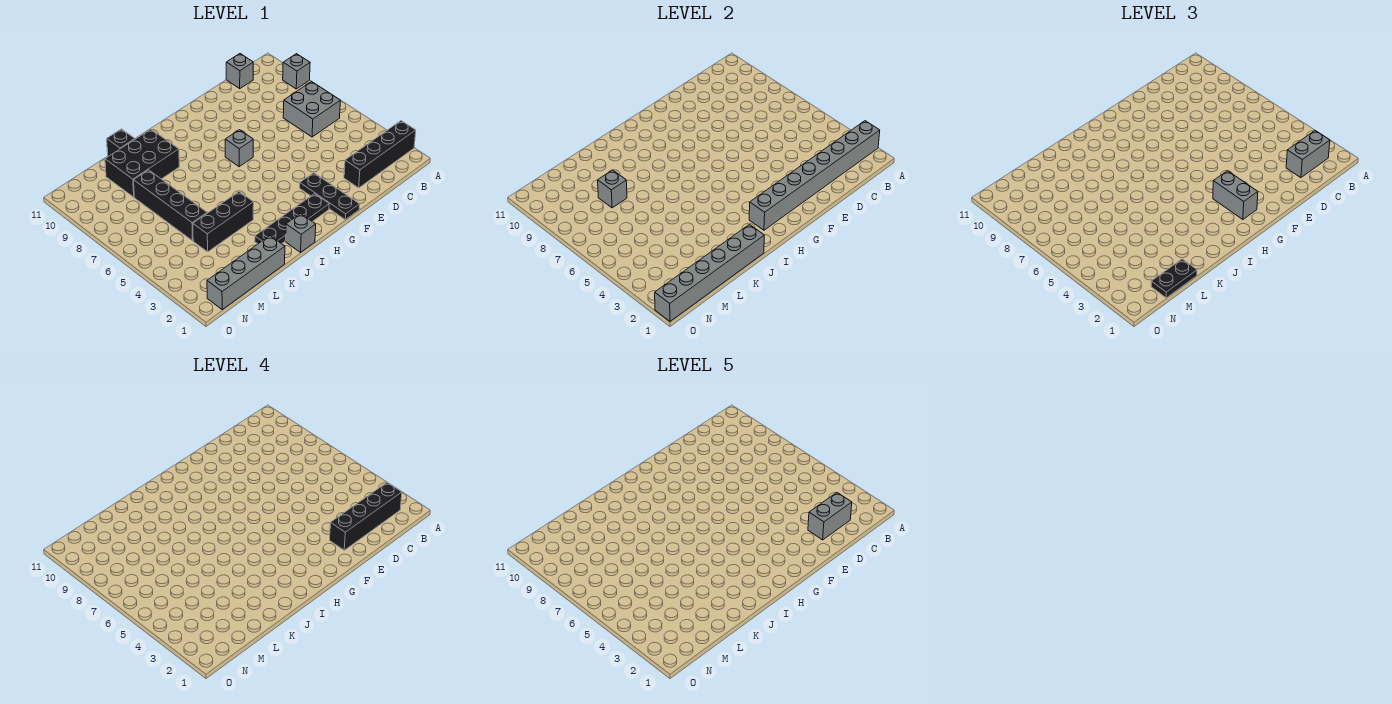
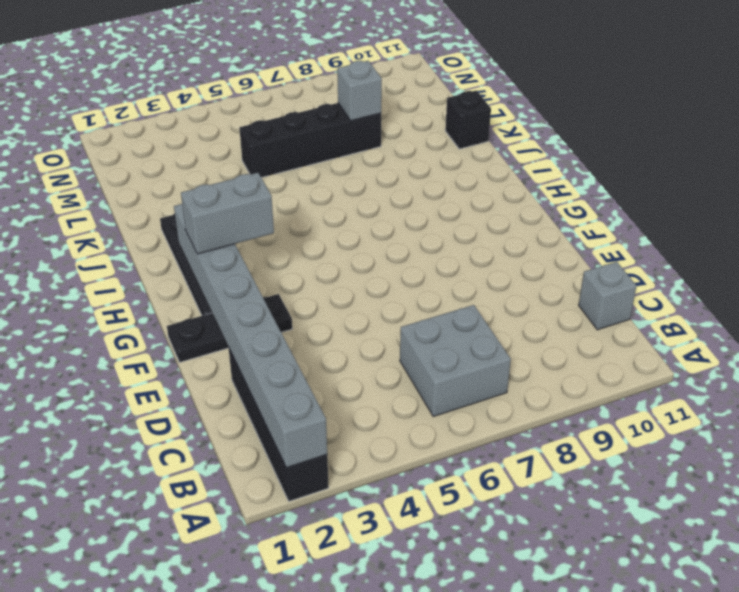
none -> grey 1x1 brick [283,54,310,89]
none -> grey 1x1 brick [225,130,253,167]
none -> grey 1x1 brick [286,214,316,252]

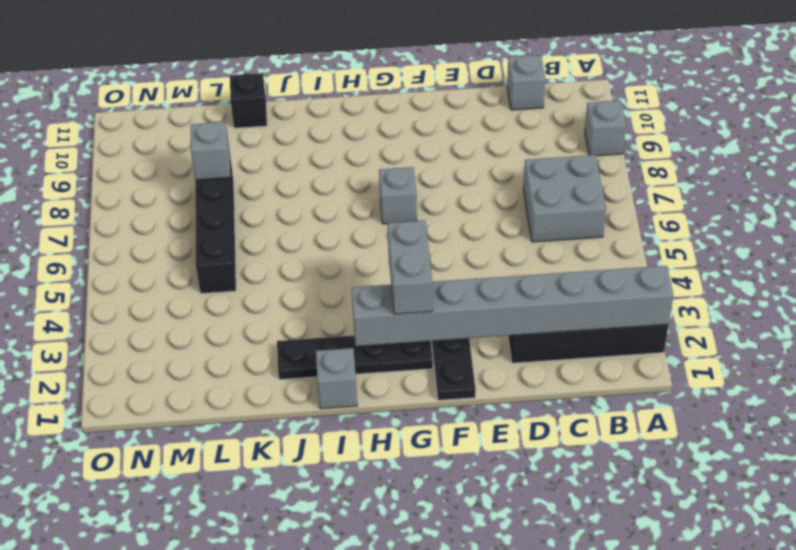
none -> black 1x3 brick [193,192,254,252]
none -> black 2x3 brick [105,129,179,197]
none -> grey 1x4 brick [207,236,285,309]

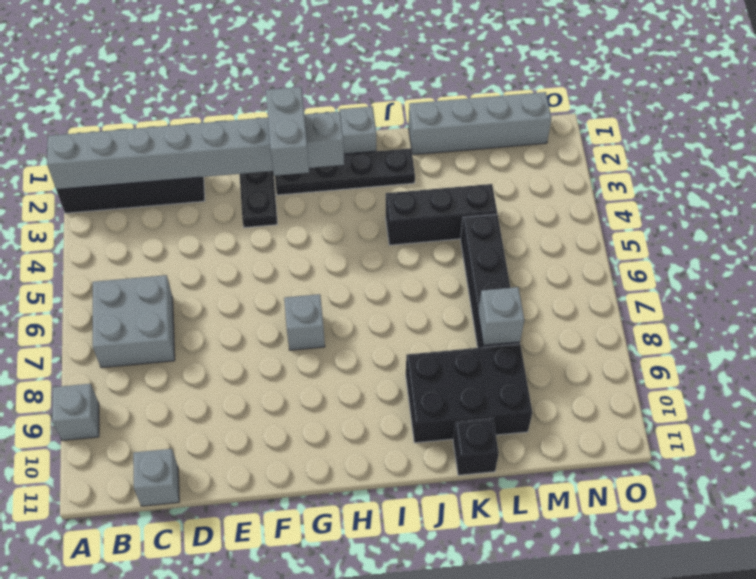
none -> grey 1x6 brick [655,225,764,321]
none -> grey 1x2 brick [1286,131,1330,178]
none -> black 1x2 plate [1151,259,1197,298]

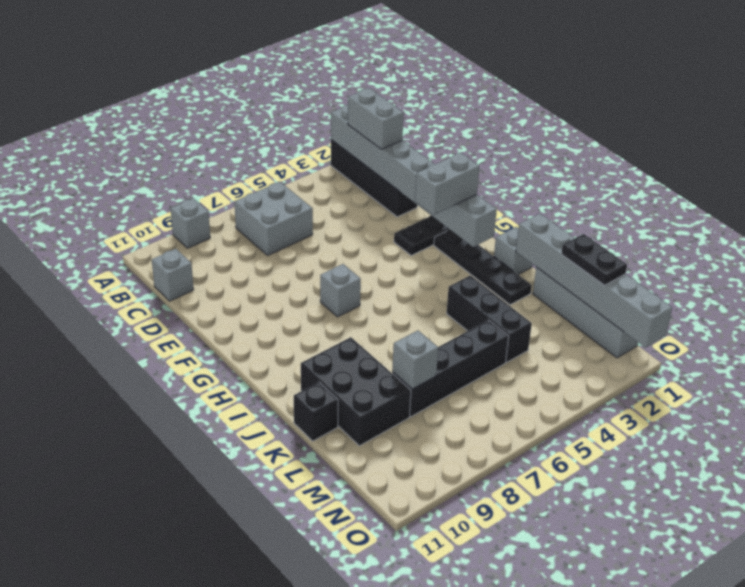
none -> black 1x4 brick [330,483,402,550]
none -> grey 1x2 brick [808,493,852,540]

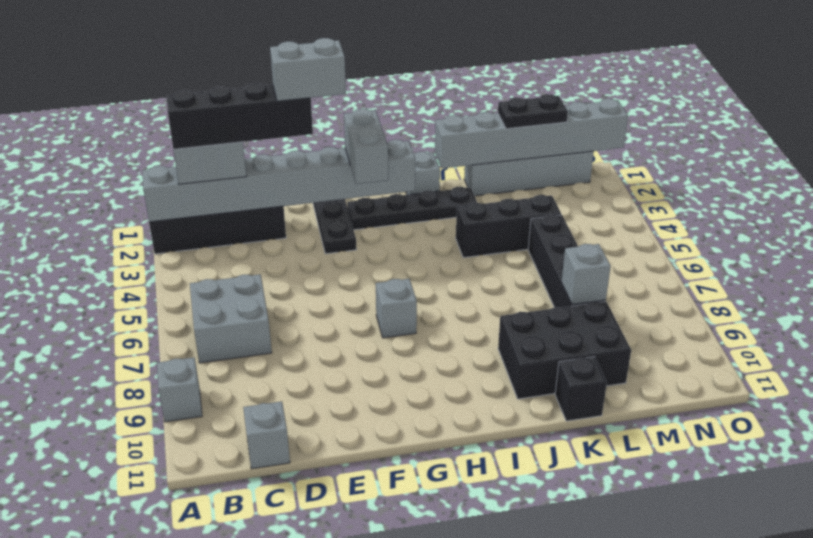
grey 1x2 brick [270,38,346,101] -> grey 1x2 brick moved to [808,493,852,540]

